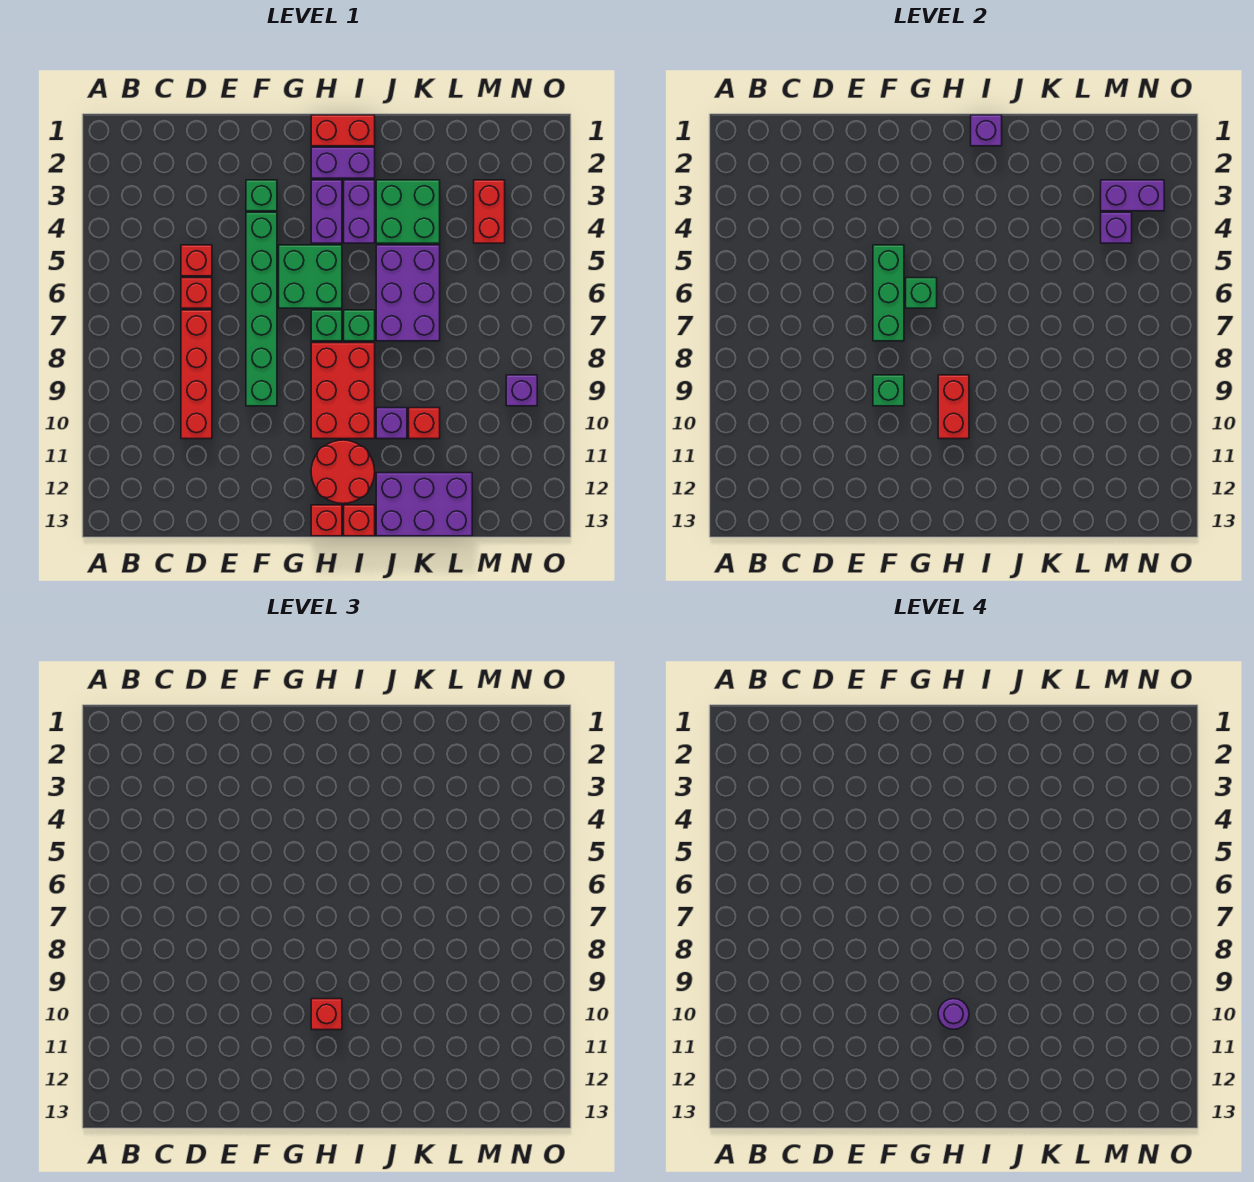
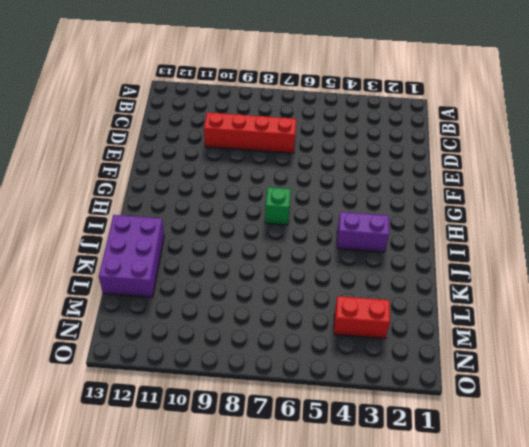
none -> red 1x1 brick [181,245,212,276]
none -> red 1x1 brick [181,278,212,308]
none -> green 1x1 brick [246,180,277,211]
none -> green 1x6 brick [246,212,277,406]

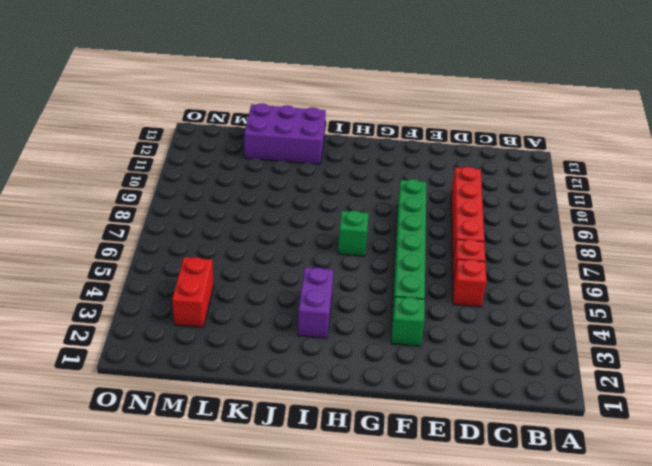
none -> green 2x2 brick [279,245,342,308]
none -> red 1x2 brick [311,115,375,146]
none -> purple 1x2 brick [311,147,375,178]
none -> purple 1x2 brick [311,180,342,243]

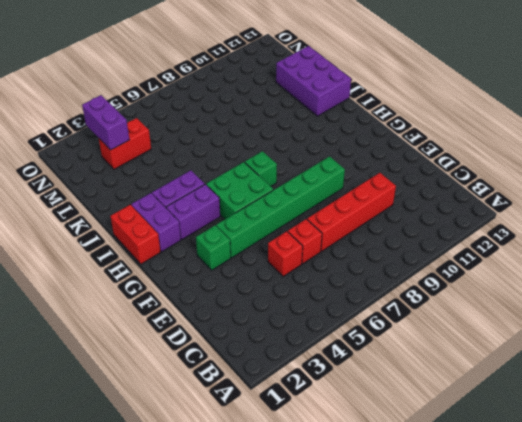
none -> red 2x3 brick [311,343,375,439]
none -> red 2x2 round brick [311,440,375,504]
none -> red 1x1 brick [311,505,342,536]
none -> green 1x1 brick [344,310,375,341]

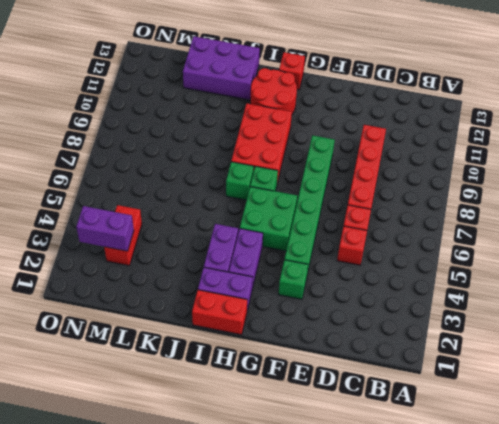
none -> red 1x1 brick [344,505,375,536]
none -> green 2x2 brick [376,180,440,243]
none -> purple 2x3 brick [376,245,440,341]
none -> purple 1x1 brick [376,408,407,439]

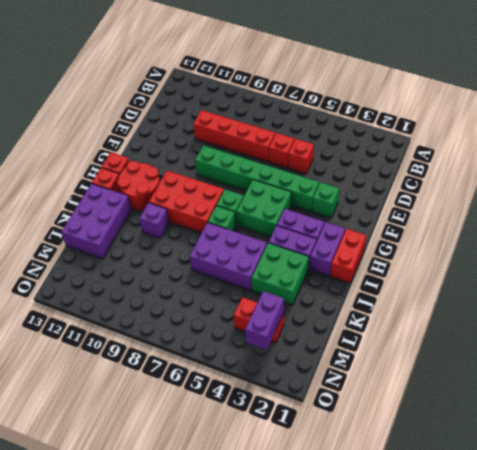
none -> red 1x1 brick [409,408,440,439]
none -> purple 1x1 brick [506,375,537,406]
none -> green 1x3 brick [873,245,904,341]
none -> green 1x1 brick [873,375,904,406]

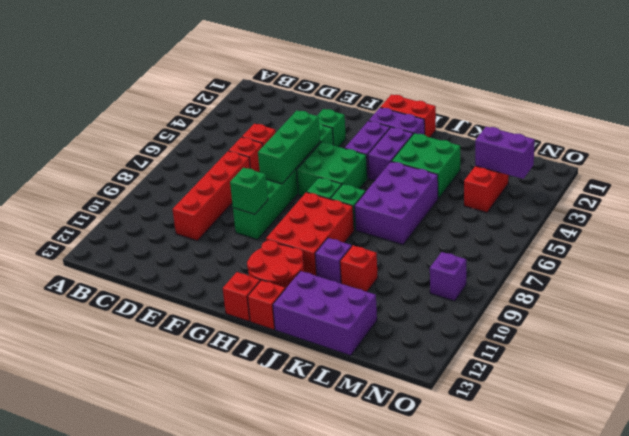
none -> green 1x1 brick [906,278,937,308]
none -> red 1x2 brick [938,375,969,439]
none -> purple 1x1 brick [971,115,1002,146]
none -> purple 1x1 brick [1101,212,1132,243]

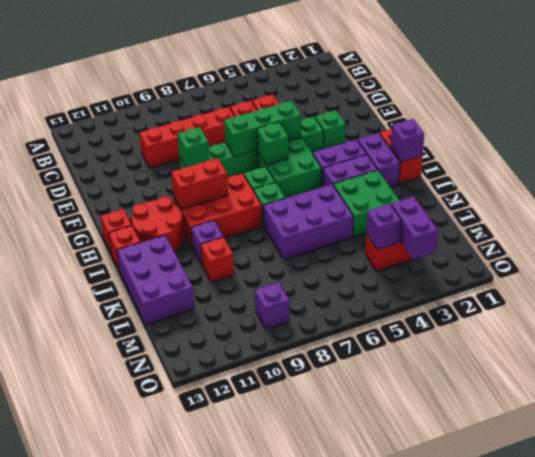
none -> red 1x1 brick [311,999,342,1030]
none -> purple 1x1 round brick [938,999,969,1030]

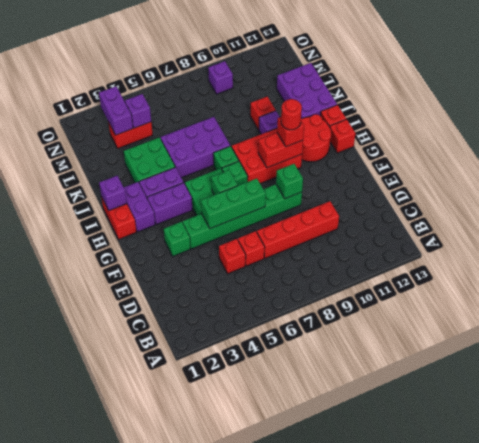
red 1x1 round brick [281,99,302,130] -> purple 1x1 round brick [938,999,969,1030]

